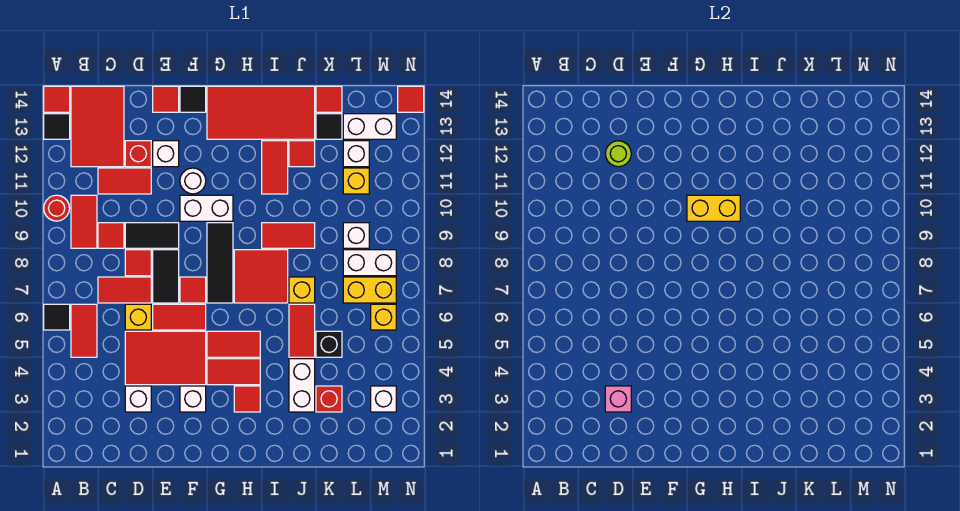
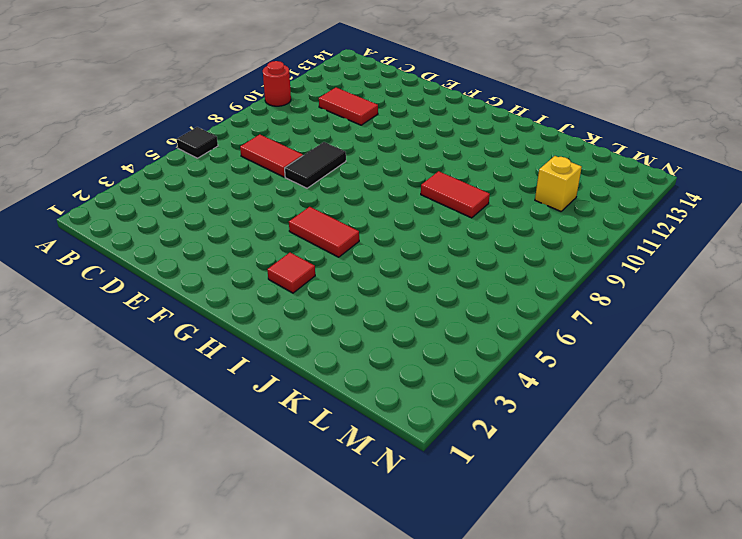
none -> black 1x1 tile [44,114,70,139]
none -> red 1x1 tile [44,86,70,112]
none -> red 1x2 tile [71,304,97,357]
none -> red 1x2 tile [71,195,97,248]

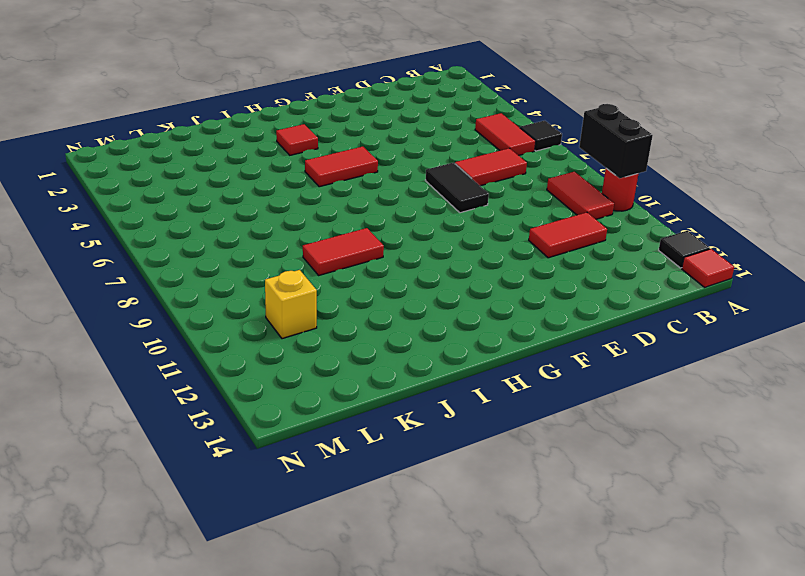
black 1x2 brick [579,104,653,178] -> none
none -> red 2x3 tile [71,86,124,167]
none -> red 1x1 tile [98,223,124,248]
none -> white 1x1 brick [125,386,151,412]
none -> red 2x3 tile [125,331,206,385]

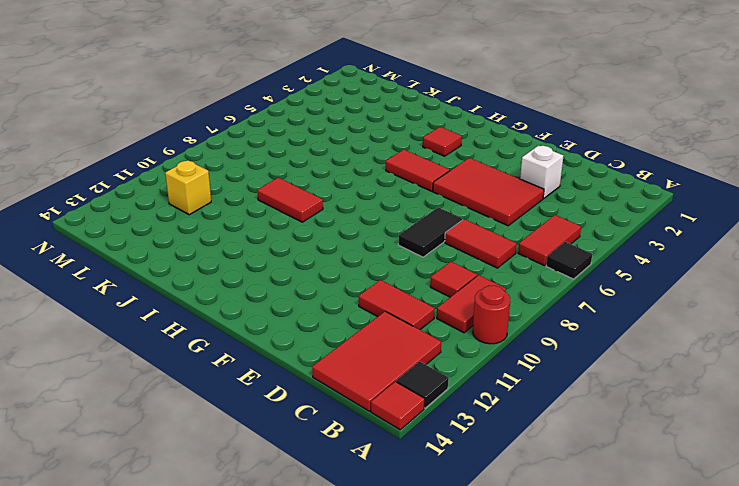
none -> yellow 1x1 brick [125,304,151,330]
none -> red 1x1 tile [125,250,151,276]
none -> black 1x2 tile [125,223,179,248]
none -> red 1x1 brick [125,141,151,167]

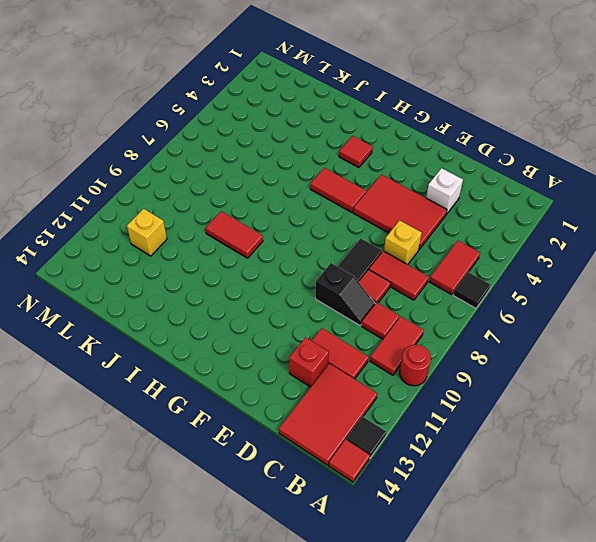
black 1x2 slope [315,263,375,325] -> black 1x2 tile [125,223,179,248]
none -> red 1x2 tile [153,304,206,330]
none -> white 1x1 brick [153,141,179,167]
none -> red 1x1 tile [153,86,179,112]
none -> white 1x1 brick [180,386,206,412]

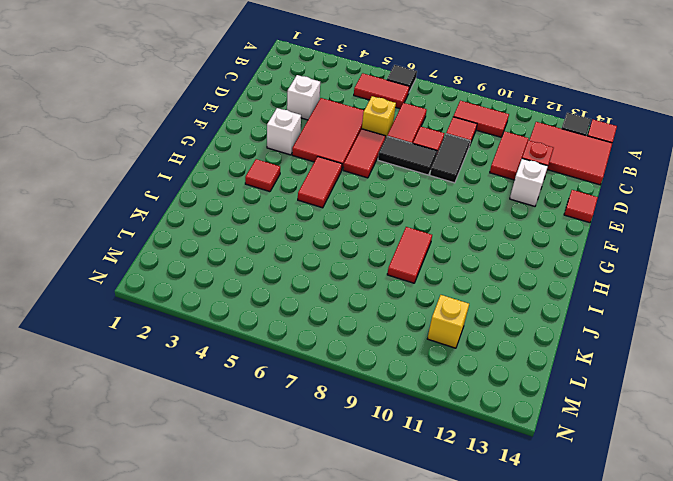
none -> red 1x1 round brick [44,195,70,221]
none -> red 1x1 tile [180,277,206,303]
none -> white 1x2 brick [180,195,233,221]
none -> white 1x1 round brick [180,168,206,194]

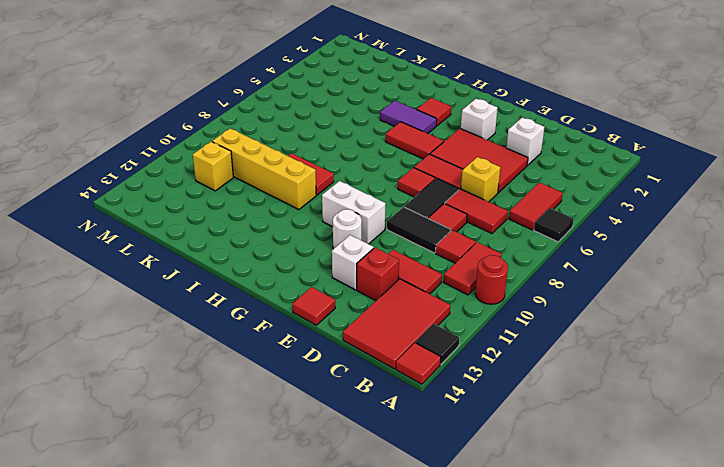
purple 1x2 tile [380,101,437,133] -> red 1x2 tile [207,359,260,385]
yellow 1x4 brick [212,128,316,210] -> none
none -> black 1x1 tile [180,86,206,112]
none -> black 1x3 tile [207,223,233,303]
none -> red 2x4 tile [207,86,315,139]
none -> red 2x2 tile [234,250,288,303]

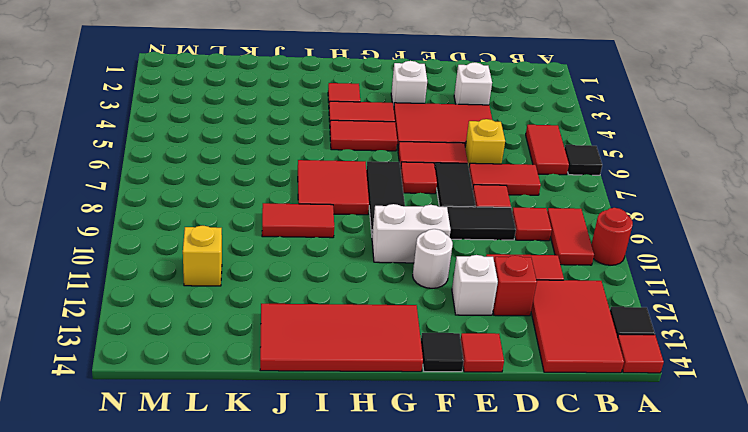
none -> red 1x2 tile [262,141,288,194]
none -> white 1x2 brick [289,359,315,412]
none -> red 1x2 tile [289,304,315,357]
none -> yellow 1x1 brick [289,277,315,303]

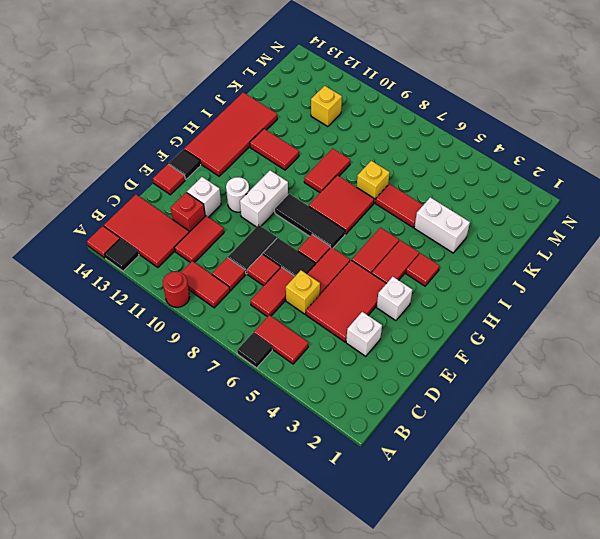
none -> red 1x1 tile [289,141,315,167]
none -> red 1x1 brick [316,386,342,412]
none -> black 1x1 brick [316,331,342,357]
none -> black 1x1 tile [316,114,342,139]

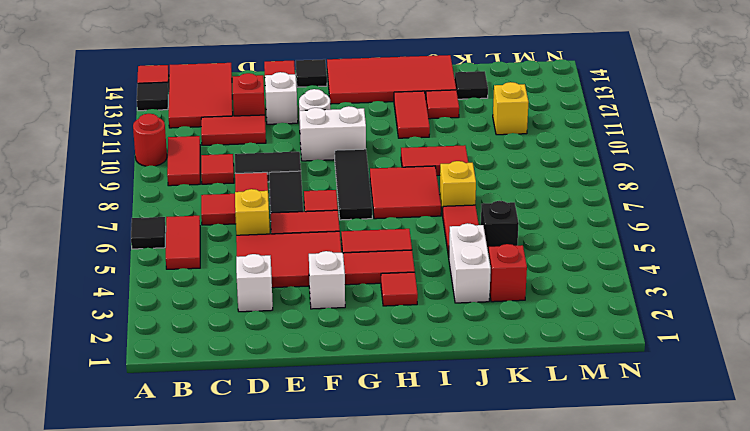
none -> red 1x1 tile [316,86,342,112]
none -> yellow 1x2 brick [343,277,396,303]
none -> white 1x2 brick [343,250,396,276]
none -> white 1x1 brick [343,223,369,248]

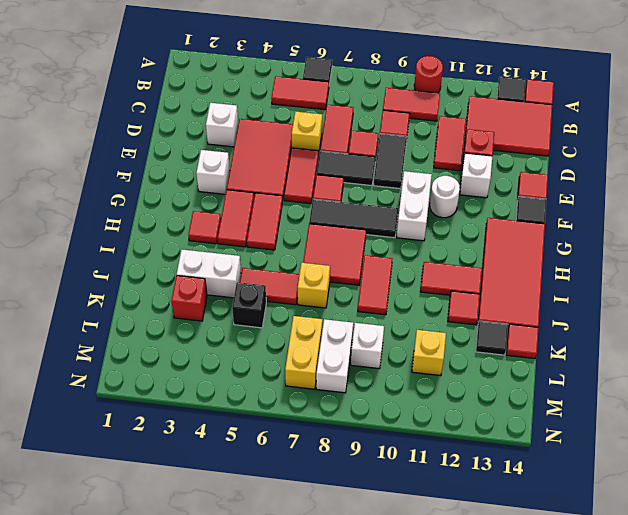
none -> white 1x1 brick [343,141,369,167]
none -> white 1x2 brick [343,114,396,139]
none -> white 1x1 brick [371,386,396,412]
none -> yellow 1x1 brick [371,304,396,330]

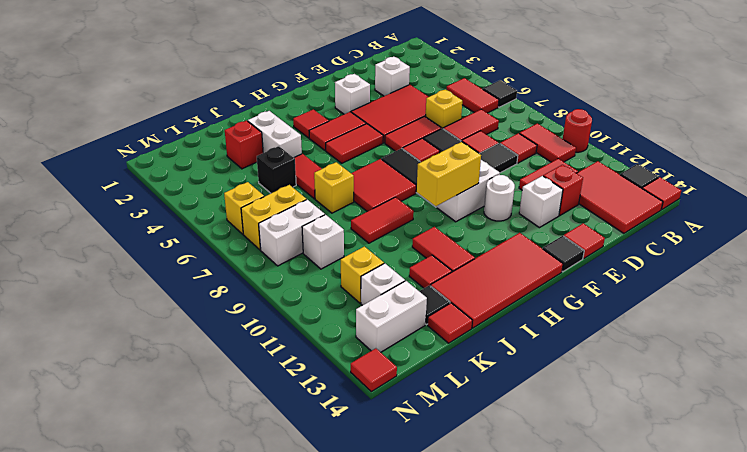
none -> white 1x1 brick [371,386,396,412]
none -> pink 1x1 brick [605,386,631,412]
none -> lime 1x1 round brick [605,141,631,167]

